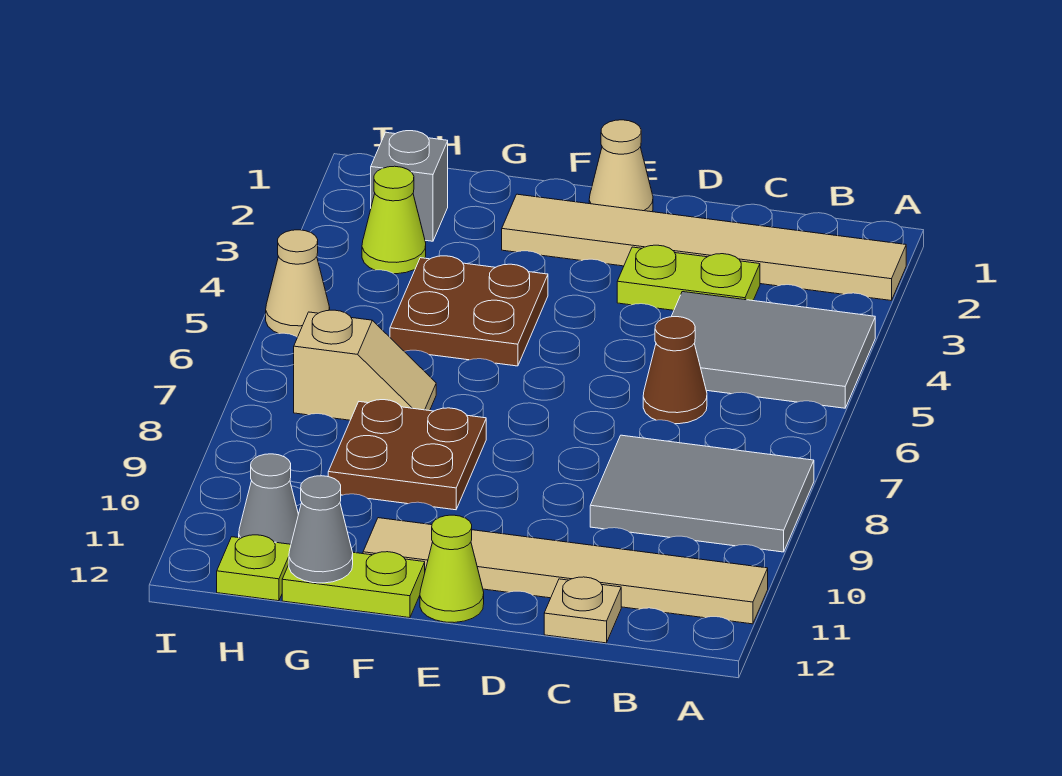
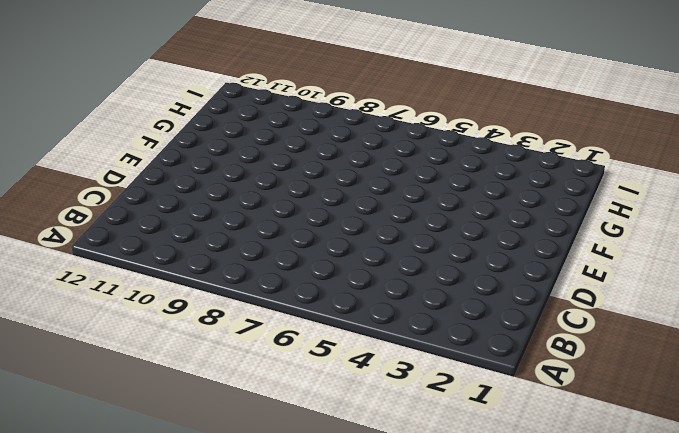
none -> tan 1x6 tile [502,194,906,300]
none -> grey 2x3 tile [672,292,875,408]
none -> grey 2x3 tile [590,435,814,552]

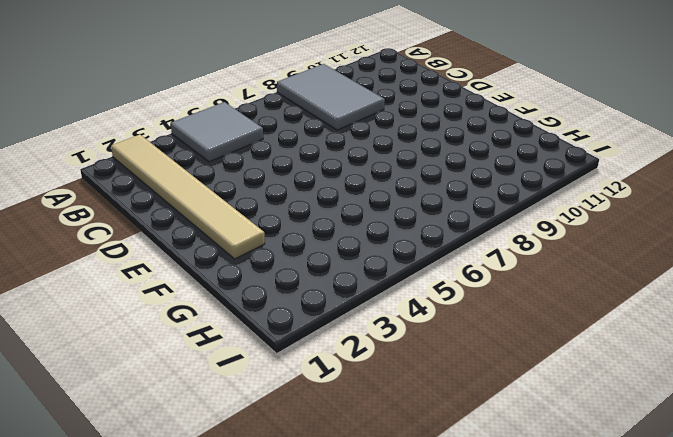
grey 2x2 tile [171,102,263,162] -> grey 2x3 tile [672,292,875,408]
none -> tan 1x6 tile [363,518,768,624]
none -> lime 1x2 plate [617,245,760,310]
none -> brown 1x1 cone [643,317,707,424]

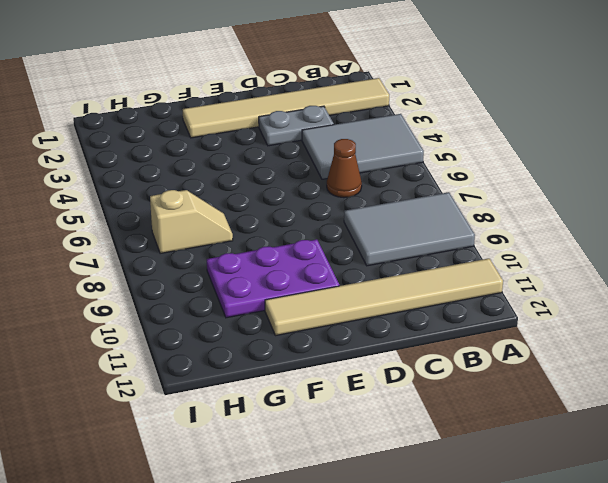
grey 1x2 plate [259,106,334,146] -> lime 1x2 plate [617,245,760,310]
purple 2x3 plate [207,239,340,318] -> brown 2x2 plate [328,400,486,510]
none -> tan 1x1 plate [544,577,621,643]
none -> tan 1x1 cone [589,120,653,212]
none -> lime 1x1 cone [420,515,484,623]

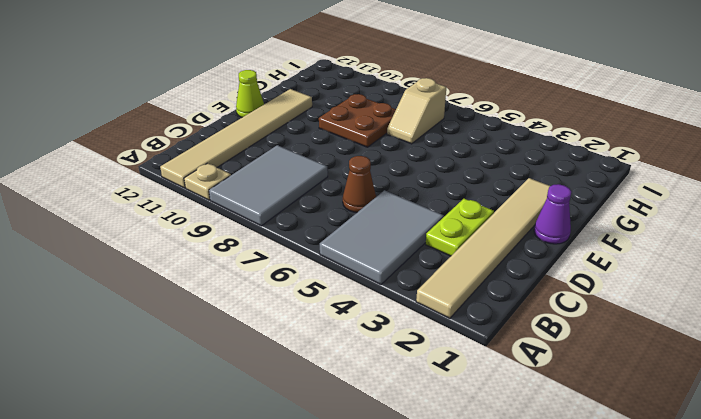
tan 1x1 plate [184,163,231,200] -> tan 1x1 plate moved to [544,577,621,643]
purple 1x1 cone [534,184,571,244] -> tan 1x1 cone [589,120,653,212]
none -> brown 2x2 plate [390,256,548,366]
none -> lime 1x2 plate [282,552,425,618]
none -> grey 1x1 brick [371,131,448,241]

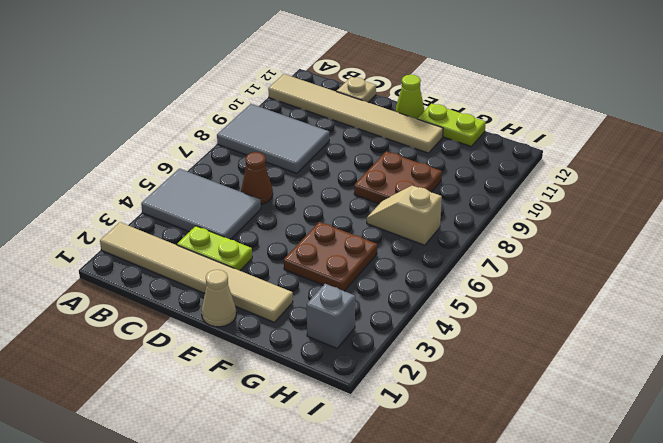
none -> lime 1x1 cone [362,166,426,274]
none -> grey 1x1 cone [239,454,298,544]
none -> lime 1x1 plate [217,535,291,601]

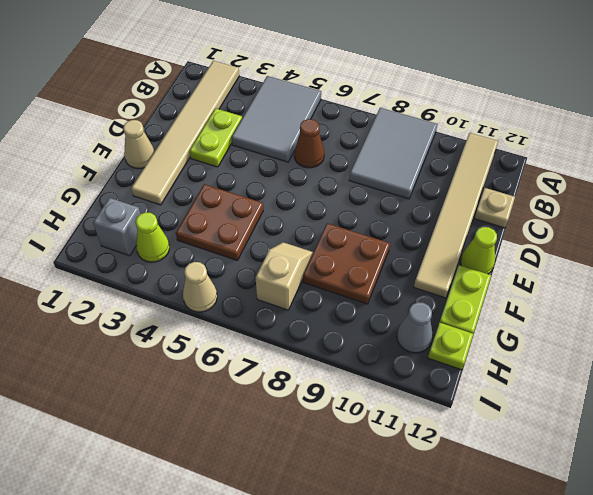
none -> grey 1x1 cone [289,476,353,583]

